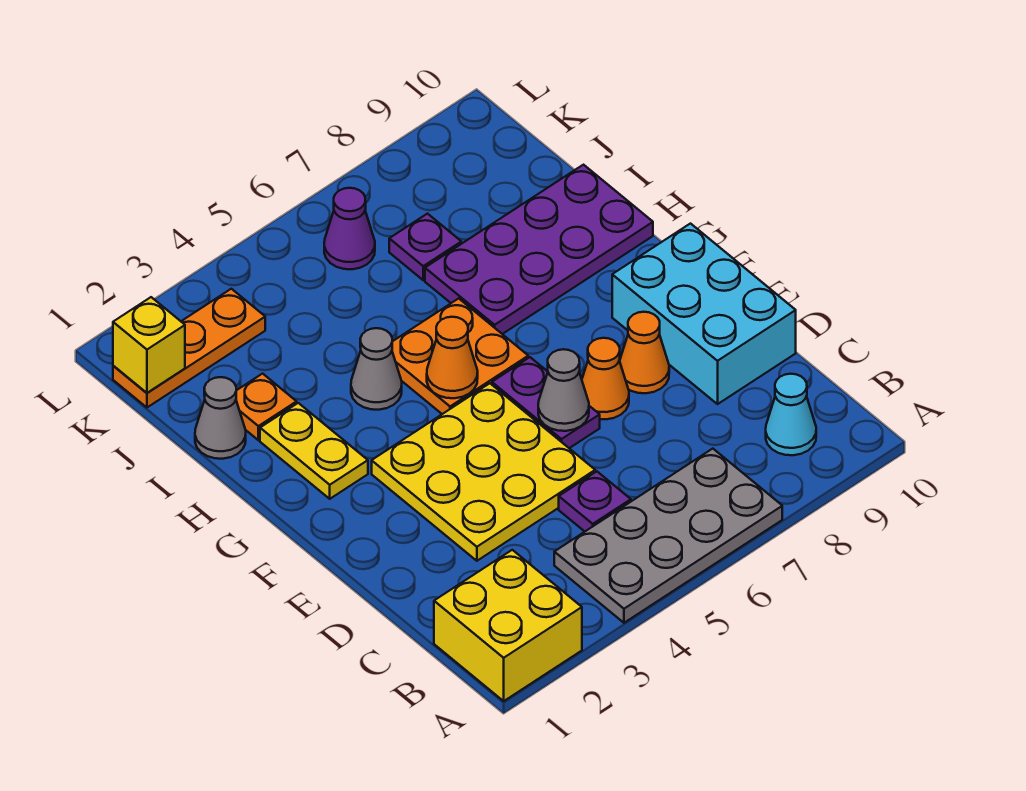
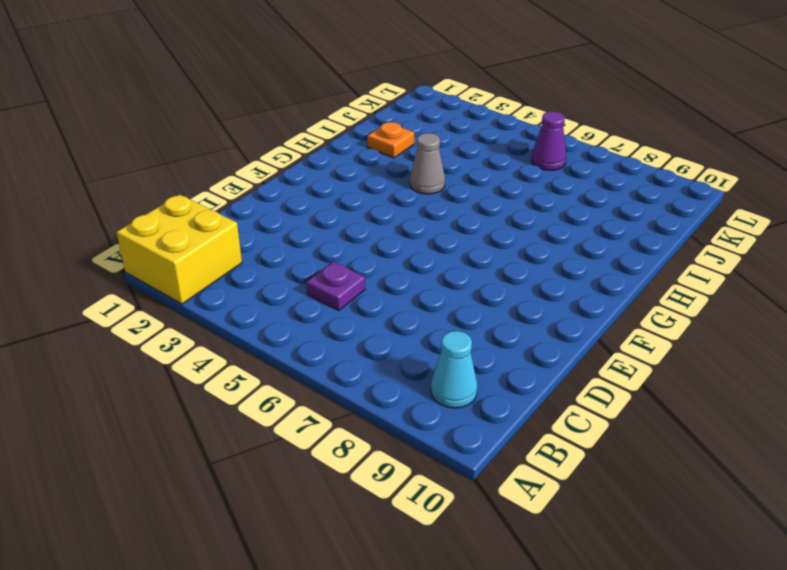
none -> grey 2x4 plate [554,449,782,623]
none -> yellow 3x3 plate [372,383,595,561]
none -> cyan 2x3 brick [612,224,796,404]

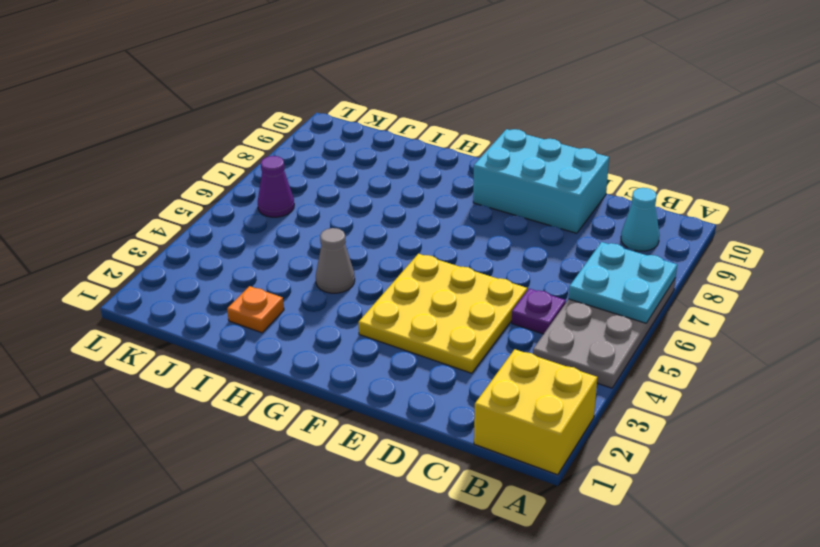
cyan 2x2 plate [569,242,677,323] -> none
none -> purple 1x2 plate [492,357,600,448]
none -> orange 1x1 cone [582,338,629,419]
none -> orange 1x1 cone [620,312,669,393]

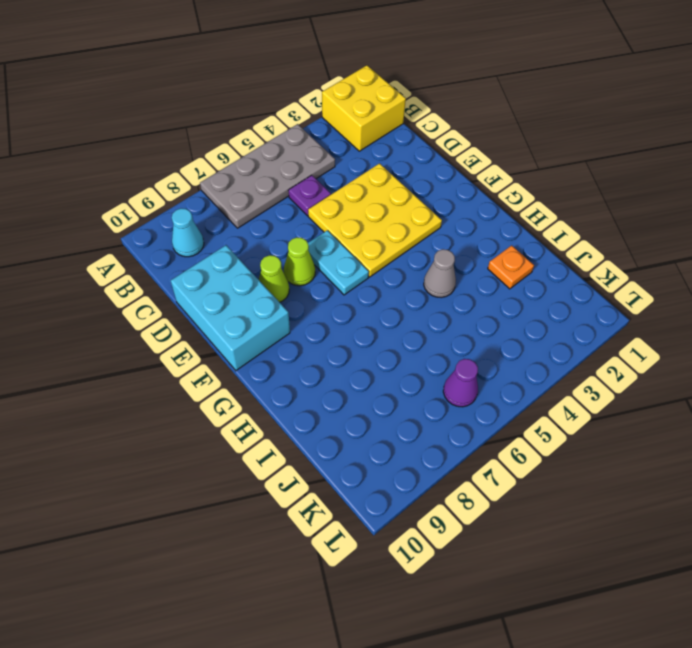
cyan 1x2 plate [308,230,369,295] -> purple 1x2 plate [492,357,600,448]
lime 1x1 cone [284,237,315,286] -> orange 1x1 cone [582,338,629,419]
lime 1x1 cone [259,255,289,302] -> orange 1x1 cone [620,312,669,393]
none -> yellow 1x2 plate [260,403,368,499]
none -> orange 2x2 plate [392,298,528,414]
none -> purple 2x4 plate [425,165,653,334]

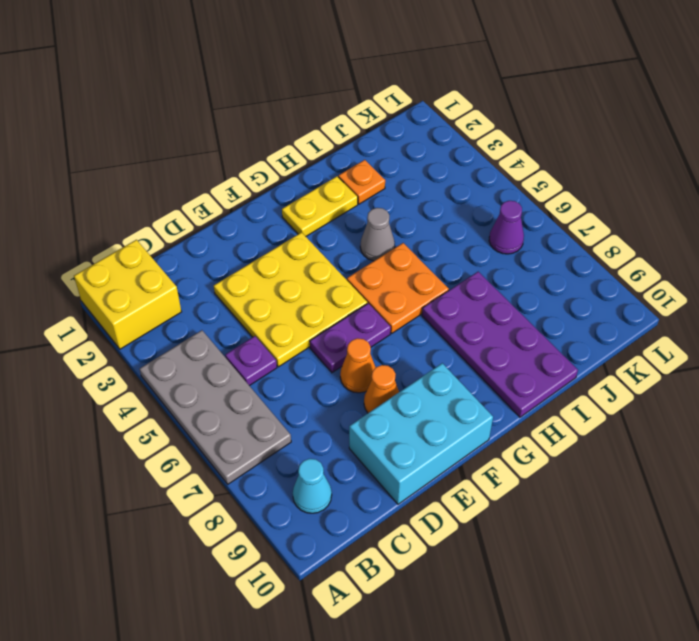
none -> grey 1x1 cone [195,377,246,459]
none -> purple 1x1 plate [389,214,461,280]
none -> orange 1x3 plate [113,289,265,407]

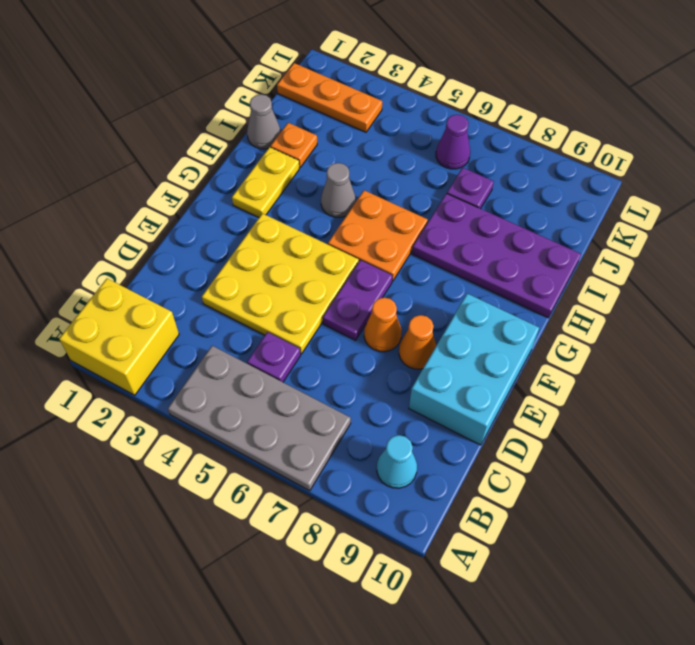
none -> grey 1x1 cone [538,349,589,431]
none -> orange 1x1 cone [427,317,478,398]
none -> yellow 1x1 brick [113,297,185,393]

